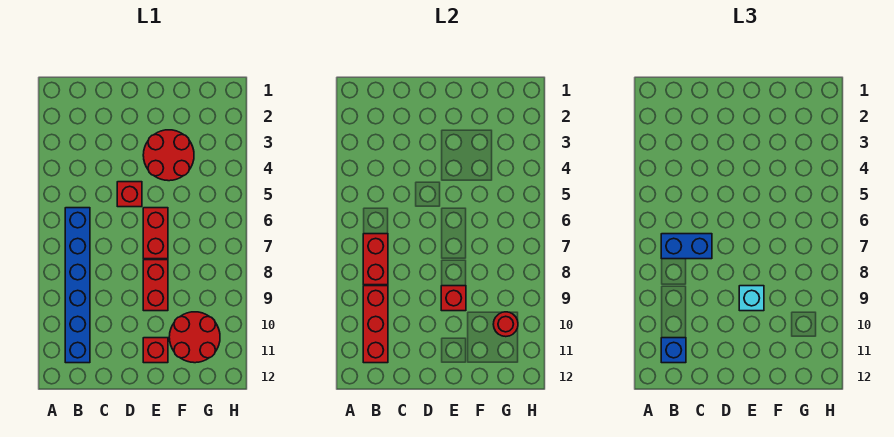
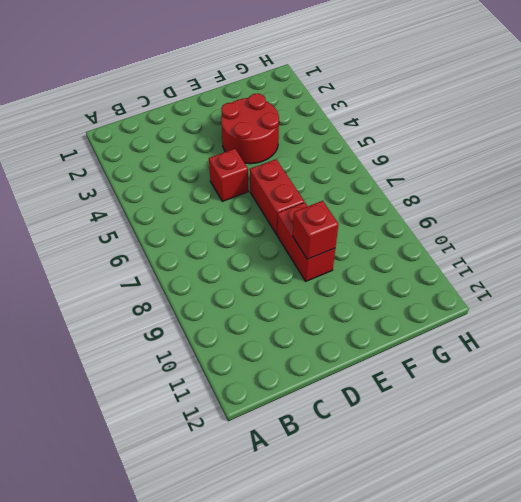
none -> blue 1x6 brick [65,208,90,363]
none -> red 1x1 brick [143,338,168,363]
none -> red 2x2 round brick [169,312,220,363]

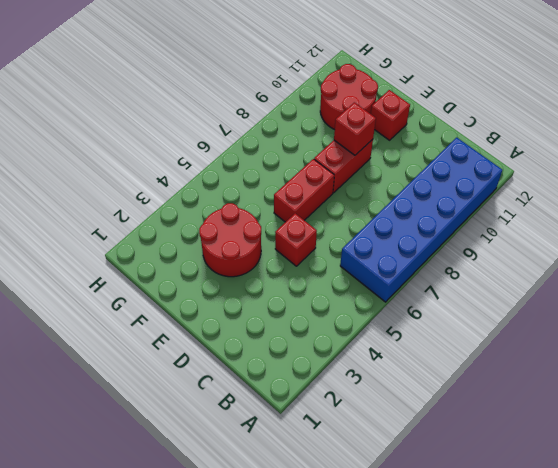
blue 2x6 brick [340,138,502,302] -> blue 1x6 brick [65,208,90,363]
none -> red 1x2 brick [363,234,388,285]
none -> red 1x3 brick [363,286,388,363]
none -> red 1x1 round brick [493,312,518,337]

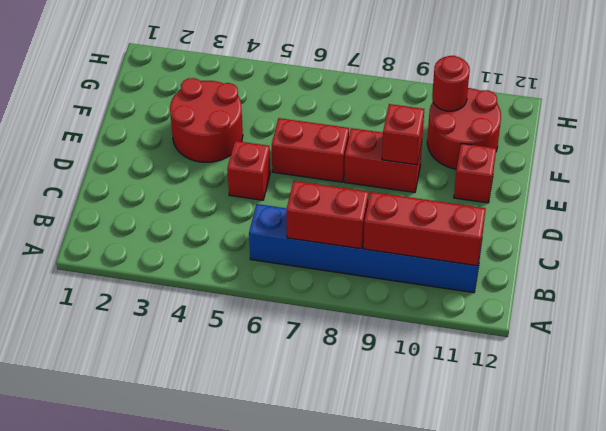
none -> blue 1x2 brick [661,234,712,259]
none -> blue 1x1 brick [661,338,686,363]
none -> cyan 1x1 brick [739,286,764,311]

